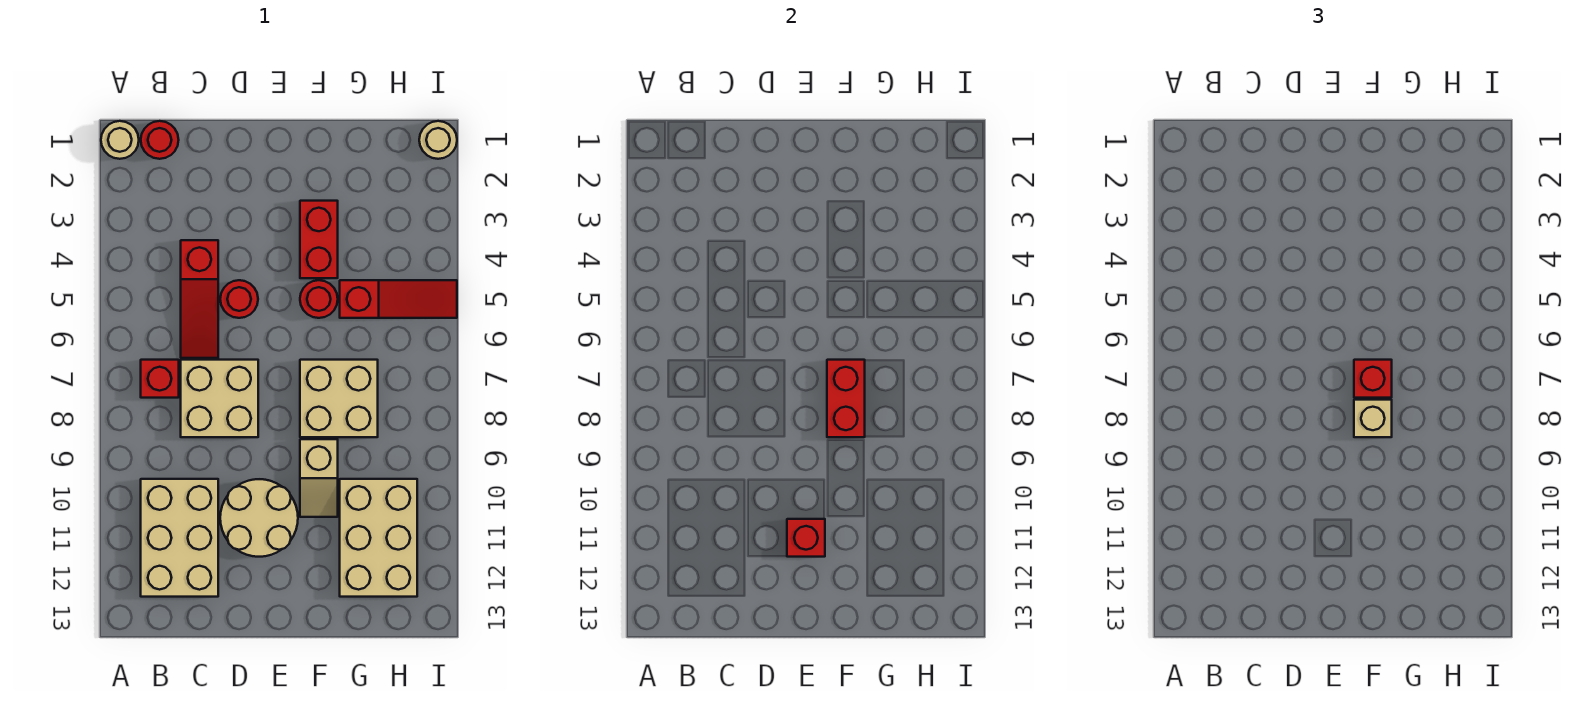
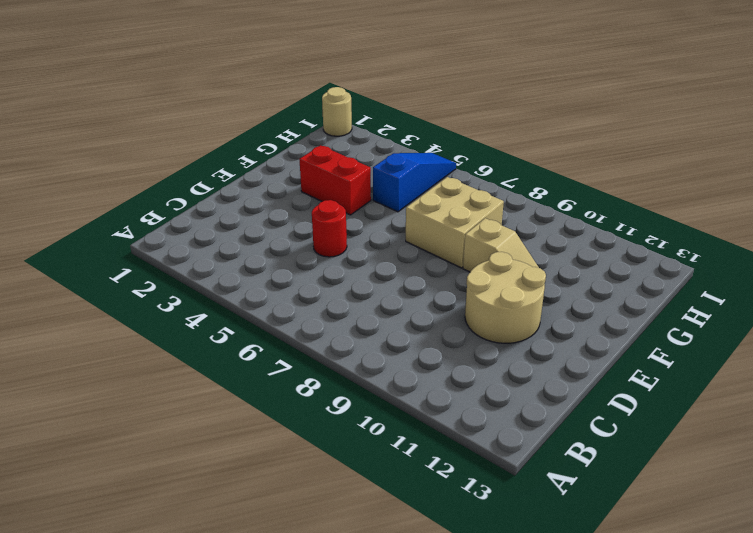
blue 1x3 slope [373,153,456,212] -> red 1x3 slope [340,280,457,318]
none -> tan 1x1 round brick [101,121,139,159]
none -> red 1x1 round brick [141,121,179,159]
none -> red 1x1 brick [141,360,179,398]

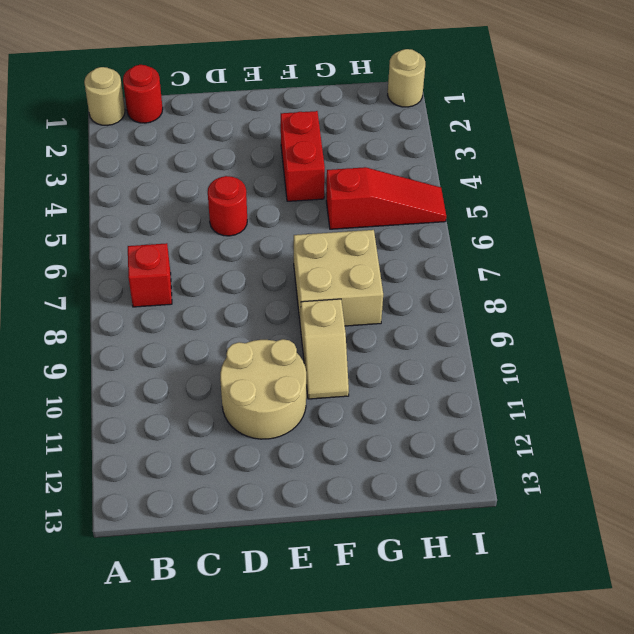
none -> tan 2x3 brick [141,479,218,597]
none -> red 1x3 slope [181,240,218,358]
none -> tan 2x2 brick [181,360,258,437]

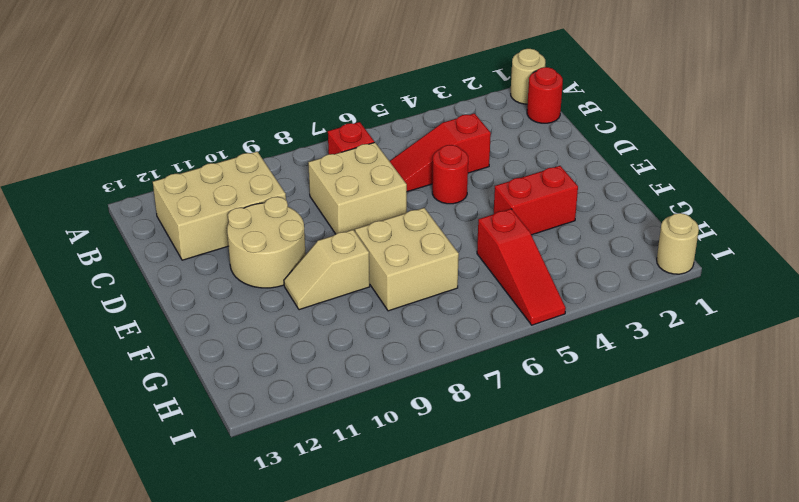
none -> red 1x1 round brick [300,280,338,318]
none -> tan 2x3 brick [340,479,417,597]
none -> red 1x1 brick [787,519,825,557]

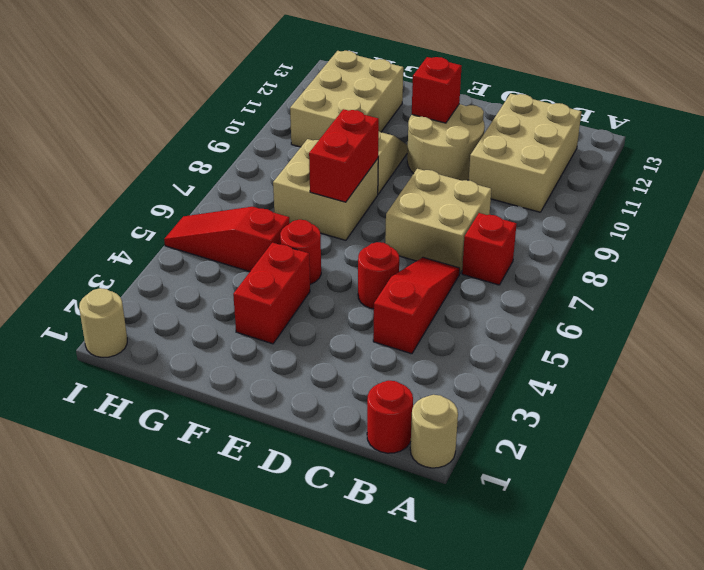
none -> red 1x1 brick [1354,360,1392,398]
none -> tan 1x1 brick [1354,400,1392,437]

